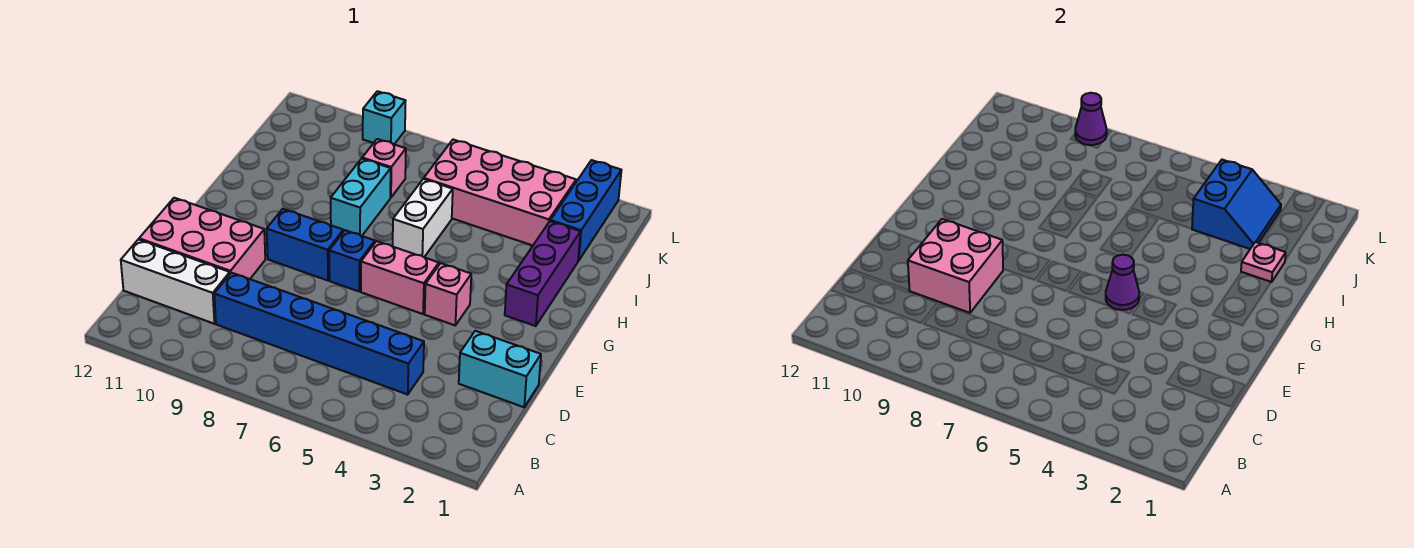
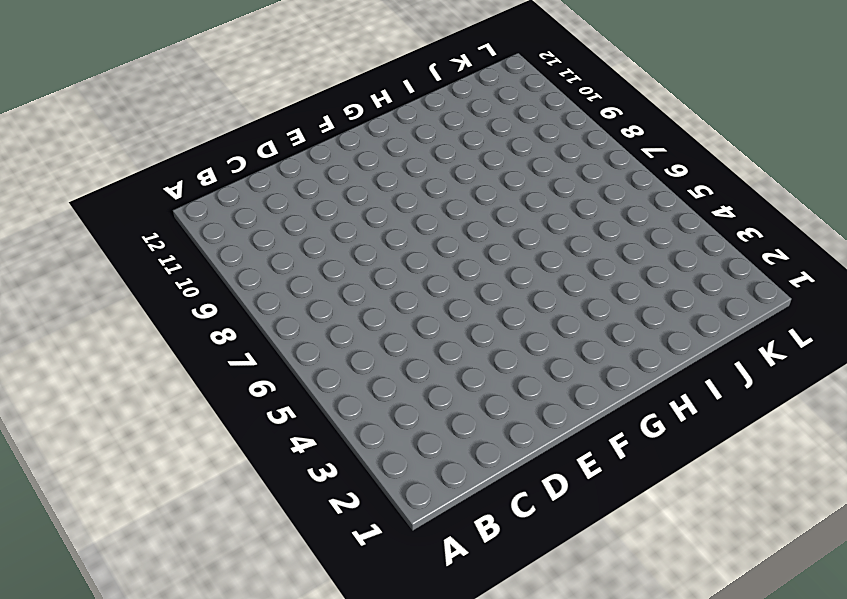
none -> blue 1x6 brick [214,273,424,394]
none -> white 1x3 brick [121,239,230,324]
none -> cyan 1x2 brick [459,331,541,407]

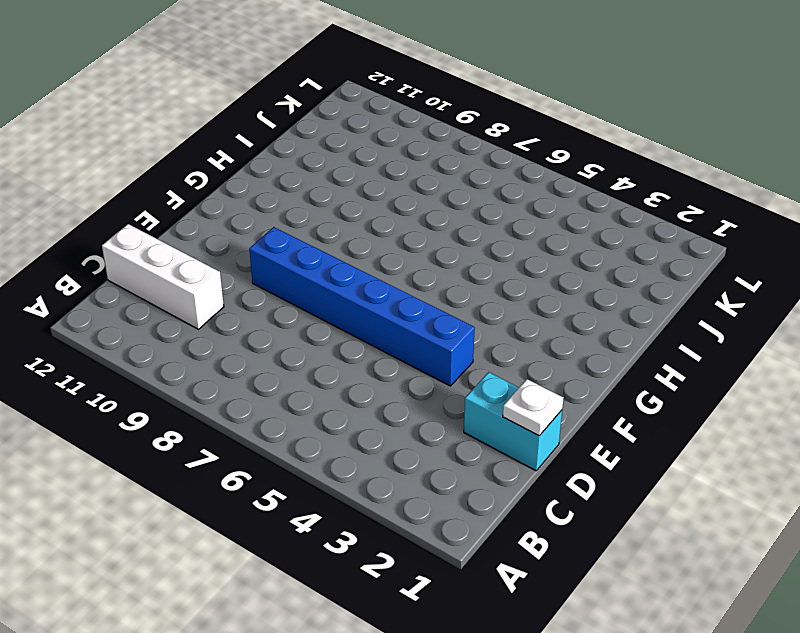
white 1x1 plate [503,379,563,436] -> none
blue 1x6 brick [249,227,475,386] -> blue 1x6 brick moved to [214,273,424,394]
none -> pink 2x3 brick [139,198,265,279]
none -> pink 1x1 brick [425,263,471,325]
none -> pink 1x2 brick [361,241,439,314]

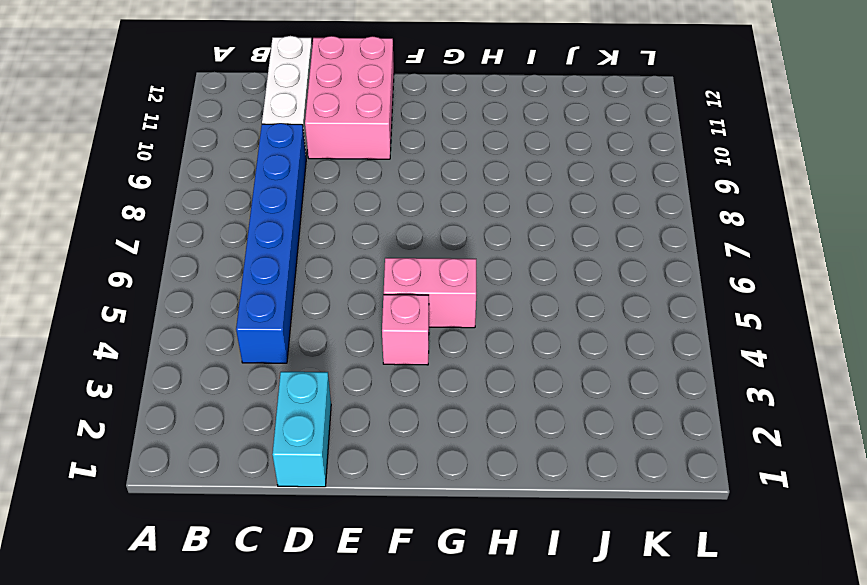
pink 1x2 brick [384,258,476,328] -> pink 1x2 brick turned to [361,241,439,314]
none -> blue 1x1 brick [329,230,375,291]
none -> blue 1x2 brick [267,209,343,280]
none -> purple 1x3 brick [505,221,581,326]

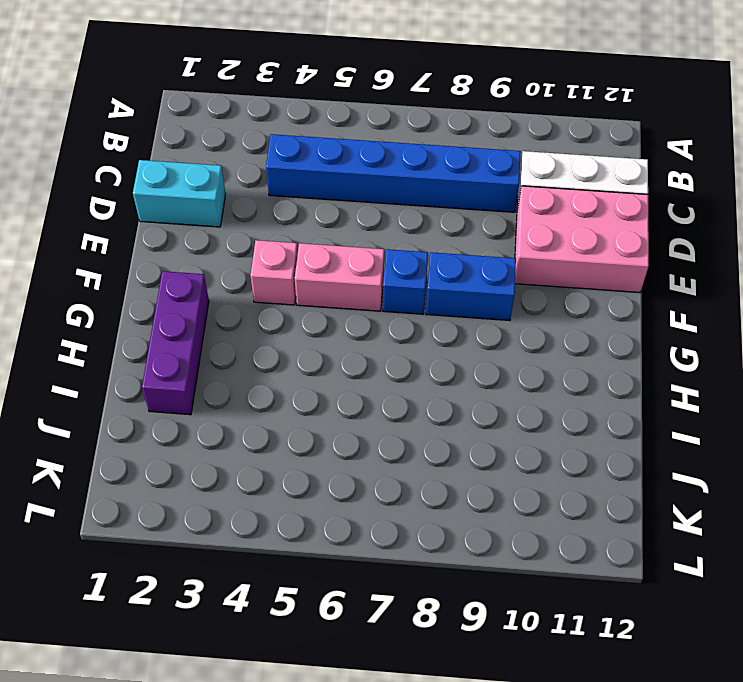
none -> white 1x2 brick [393,179,453,257]
none -> cyan 1x2 brick [331,158,391,236]
none -> blue 1x3 brick [550,160,621,261]

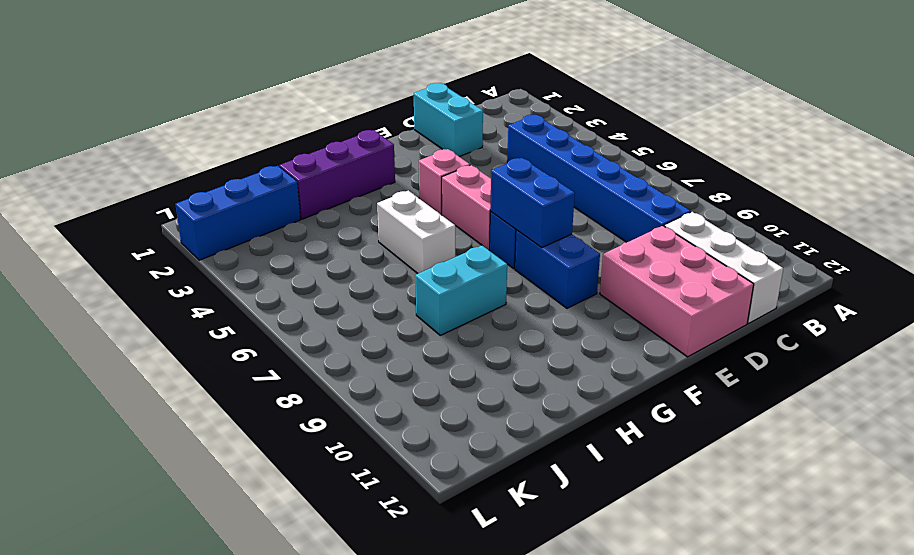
blue 1x2 brick [490,158,575,247] -> none
white 1x2 brick [377,190,455,273] -> white 1x2 brick turned to [393,179,453,257]
none -> pink 2x4 brick [424,140,576,246]
none -> pink 1x1 brick [362,139,406,198]
none -> cyan 1x1 brick [363,91,406,144]

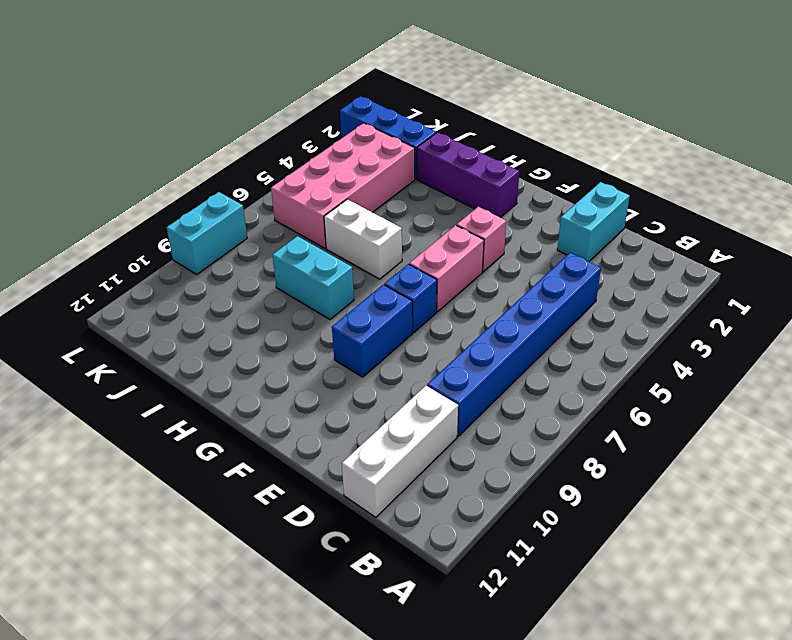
cyan 1x2 brick [167,192,247,274] -> cyan 1x1 brick [363,91,406,144]
none -> pink 2x3 brick [139,198,265,279]
none -> pink 1x1 brick [362,139,406,198]
none -> pink 2x2 brick [908,219,1003,313]

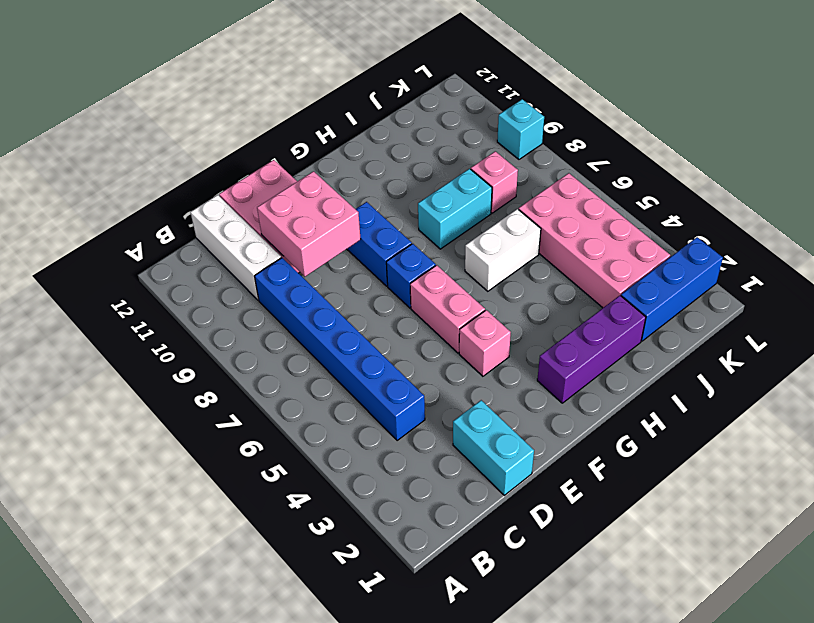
none -> purple 1x1 cone [1106,255,1139,310]
none -> pink 1x1 plate [1241,242,1286,282]
none -> blue 2x2 slope [1192,160,1281,249]

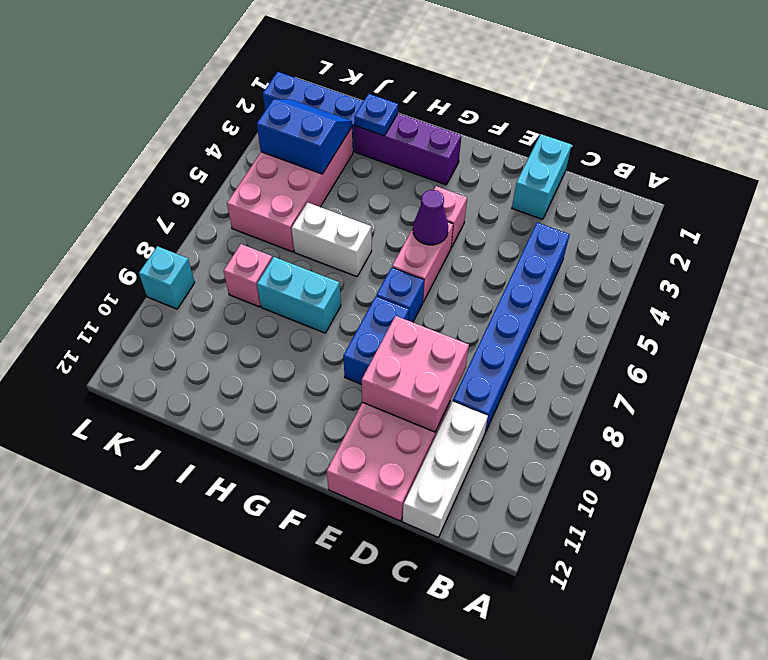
blue 1x1 plate [354,94,398,136] -> pink 1x1 plate [1241,242,1286,282]
none -> purple 1x1 cone [1075,93,1107,145]

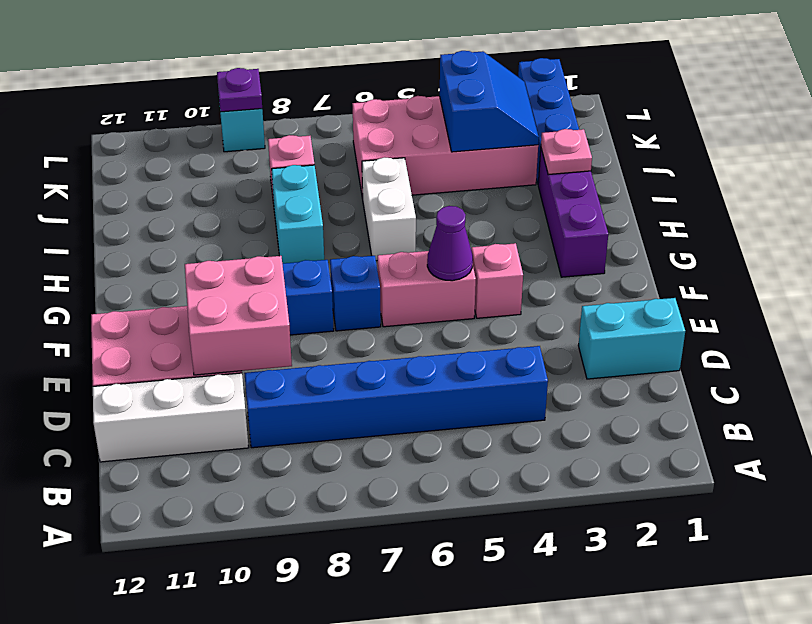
purple 1x1 plate [217,68,262,112] -> purple 1x1 cone [1075,93,1107,145]

